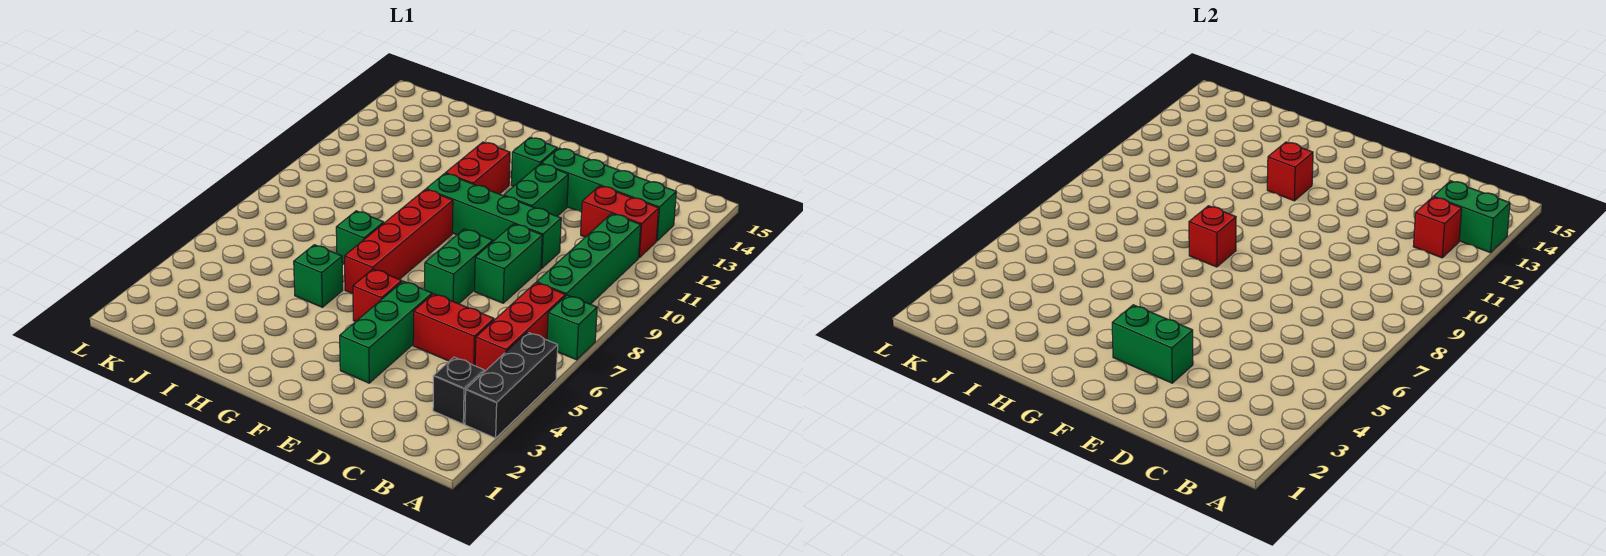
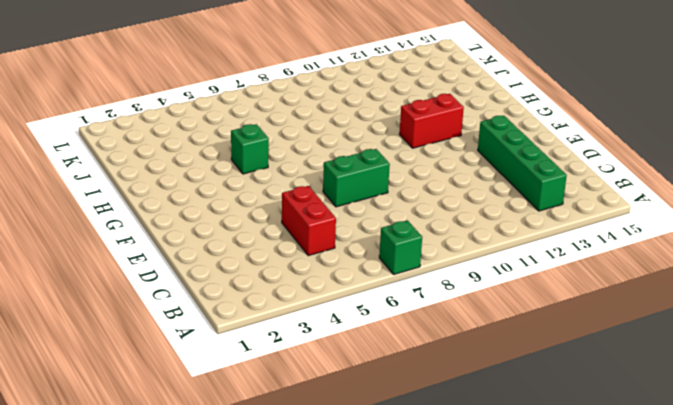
none -> black 1x3 brick [465,332,558,438]
none -> black 1x1 brick [433,357,484,424]
none -> red 1x3 brick [475,283,565,372]

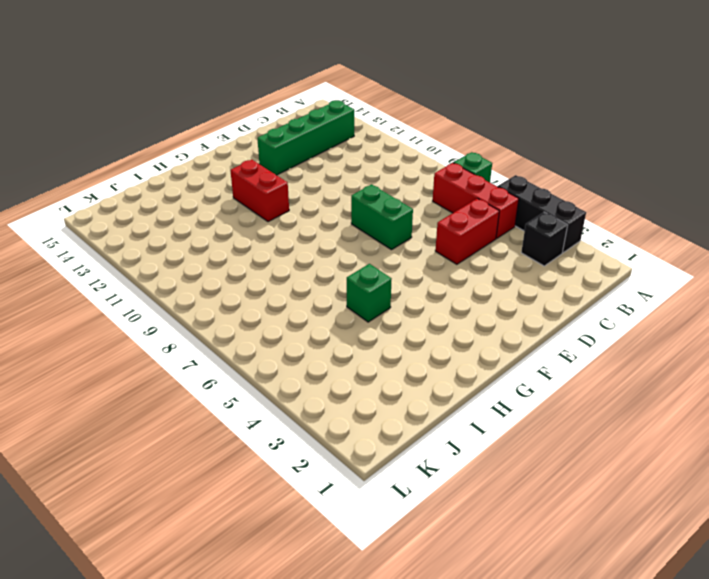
none -> green 1x4 brick [537,214,641,304]
none -> red 1x2 brick [581,186,659,258]
none -> green 1x2 brick [475,224,542,303]

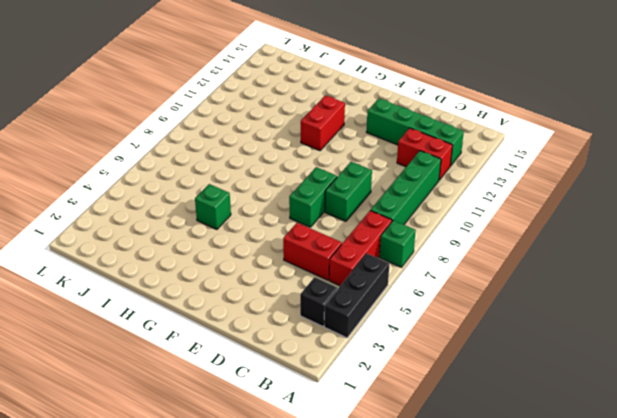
none -> green 1x4 brick [426,173,561,268]
none -> green 1x3 brick [340,281,432,383]
none -> green 1x2 brick [504,164,568,216]

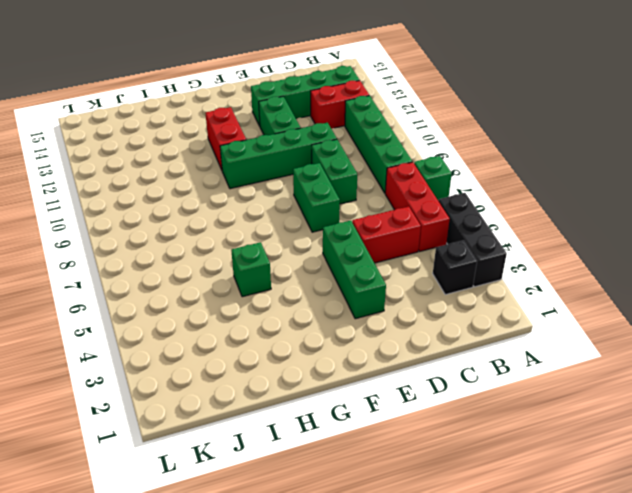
none -> red 1x1 brick [353,269,402,321]
none -> green 1x1 brick [511,137,557,186]
none -> red 1x4 brick [344,189,453,293]

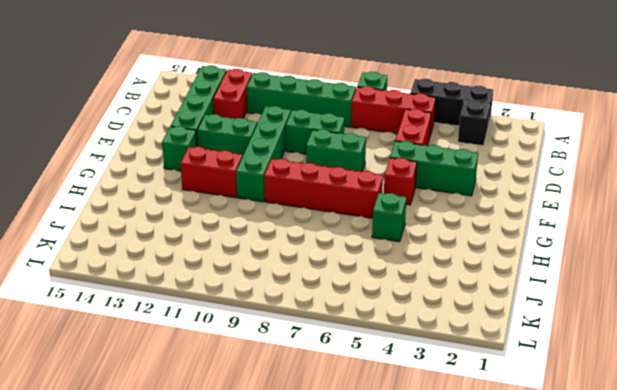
none -> green 1x1 brick [336,211,384,264]
none -> green 1x2 brick [1434,181,1510,253]
none -> red 1x1 brick [1413,197,1462,258]

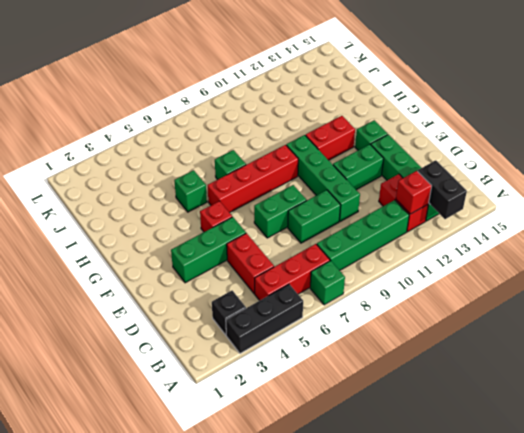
black 1x2 brick [418,160,467,219] -> green 1x2 brick [1434,181,1510,253]
none -> green 1x2 brick [1112,305,1193,383]
none -> red 1x1 brick [1189,206,1236,267]
none -> red 1x1 brick [1267,142,1313,201]

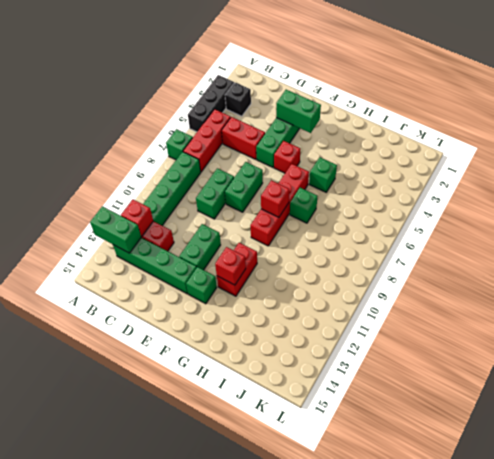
none -> green 1x4 brick [426,173,561,268]

